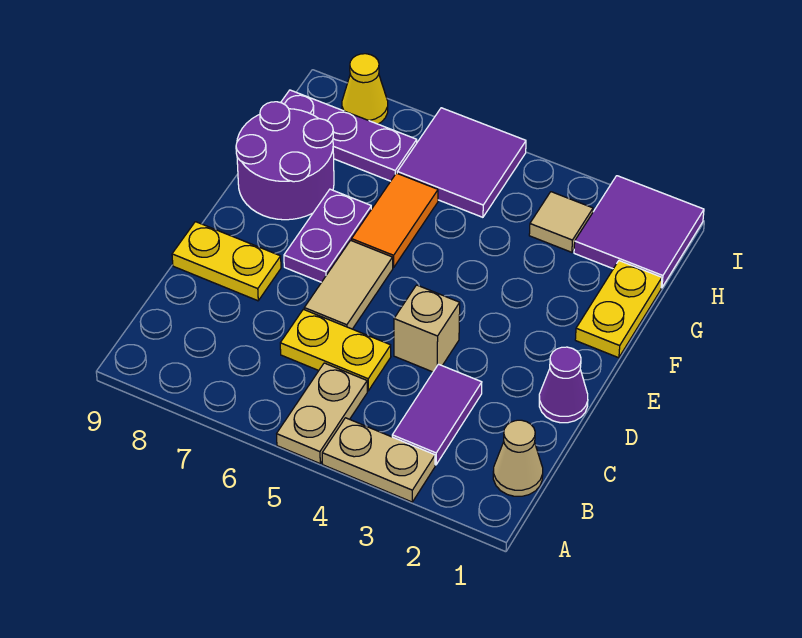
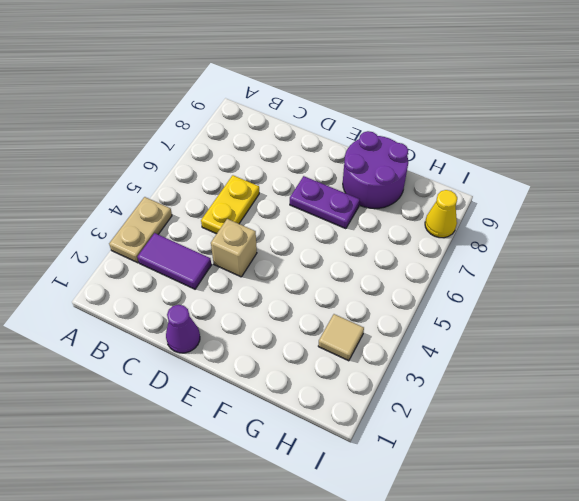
none -> tan 1x2 plate [277,363,367,463]
none -> tan 1x1 cone [493,420,543,496]
none -> tan 1x2 tile [304,240,393,329]

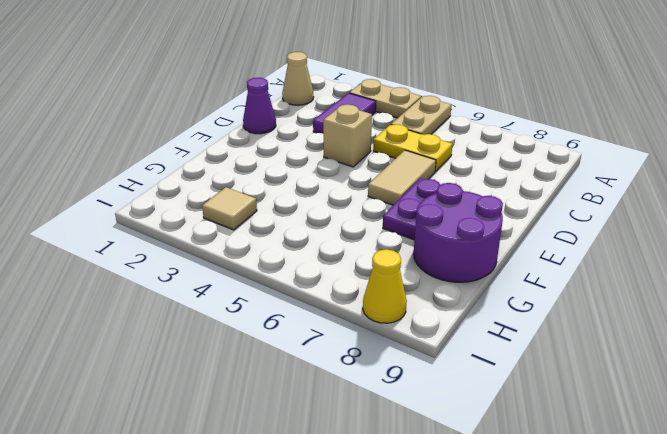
none -> yellow 1x2 plate [172,222,281,301]
none -> yellow 1x2 plate [575,261,662,358]
none -> orange 1x2 tile [352,173,438,268]

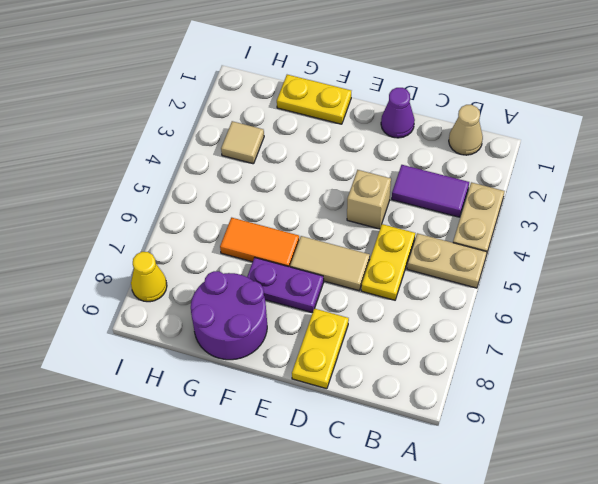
none -> purple 2x2 tile [574,176,704,288]
none -> purple 2x2 tile [397,108,526,217]
none -> purple 1x3 plate [281,90,417,181]

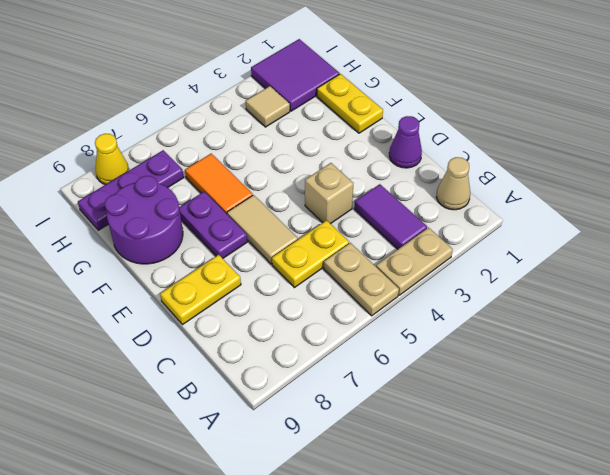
none -> purple 2x2 tile [397,108,526,217]

